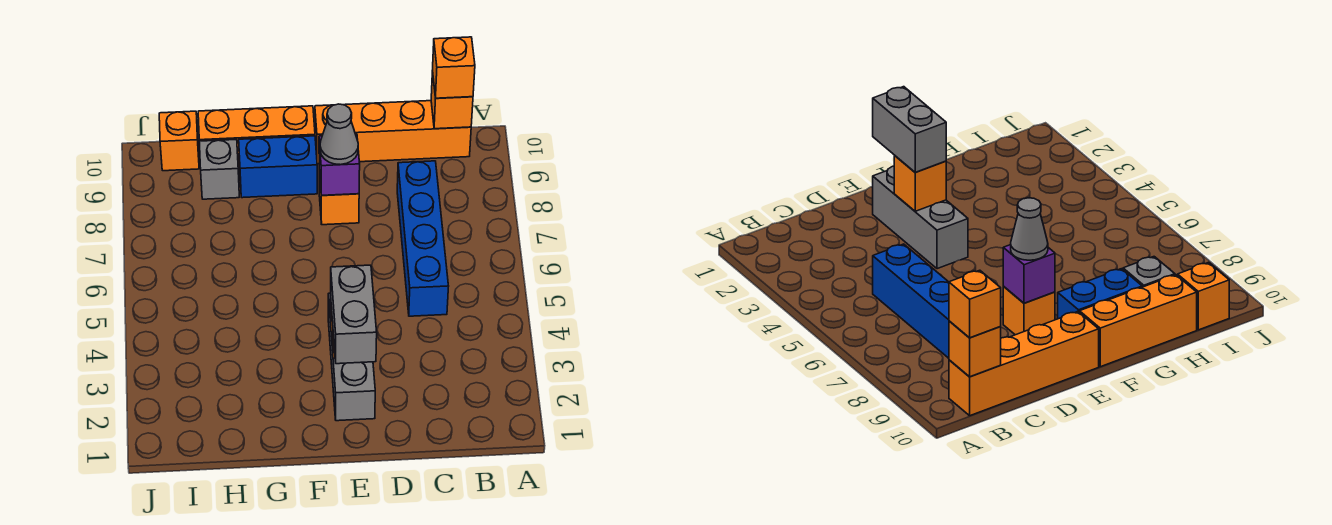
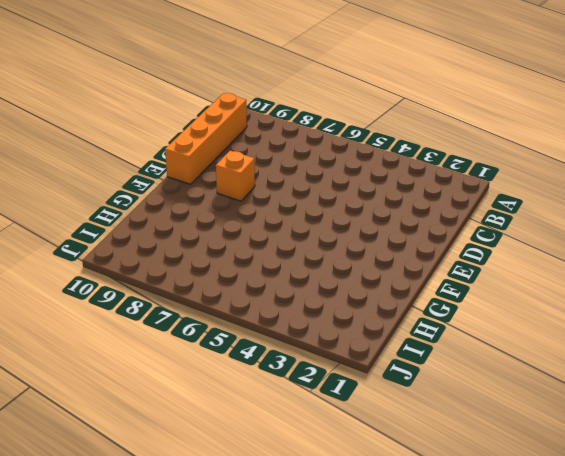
none -> blue 1x4 brick [397,161,449,316]
none -> grey 1x3 brick [328,293,375,421]
none -> blue 1x2 brick [239,136,317,198]

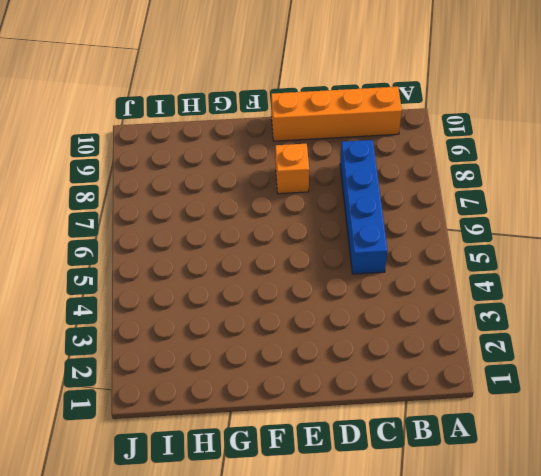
none -> grey 1x3 brick [328,293,375,421]
none -> blue 1x2 brick [239,136,317,198]
none -> orange 1x3 brick [198,106,315,167]

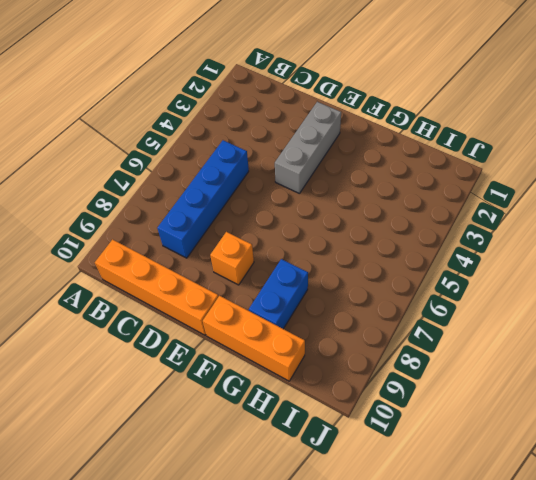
blue 1x2 brick [249,259,308,329] -> blue 1x2 brick turned to [239,136,317,198]
none -> grey 1x1 brick [199,140,239,199]
none -> orange 1x1 brick [159,111,199,171]
none -> orange 1x1 brick [431,70,473,129]

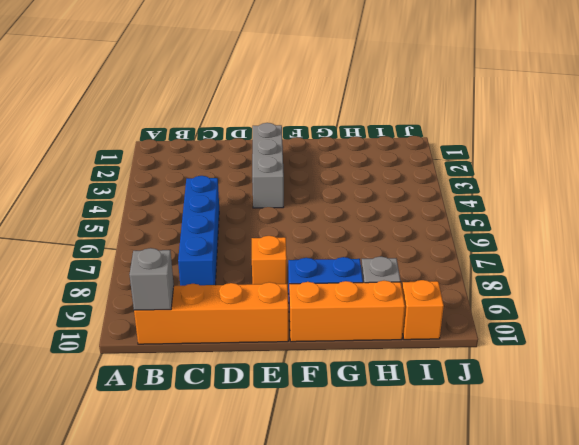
grey 1x1 brick [129,248,174,310] -> orange 1x1 brick [431,70,473,129]
none -> orange 1x1 brick [894,156,946,211]
none -> purple 1x1 brick [319,134,360,195]
none -> orange 1x1 brick [433,37,475,98]

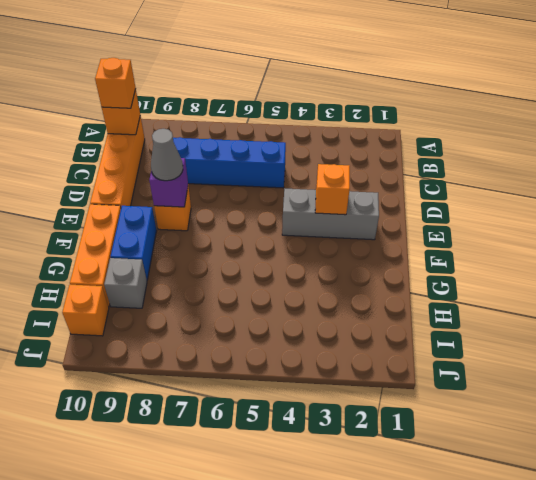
none -> grey 1x2 brick [331,265,377,364]

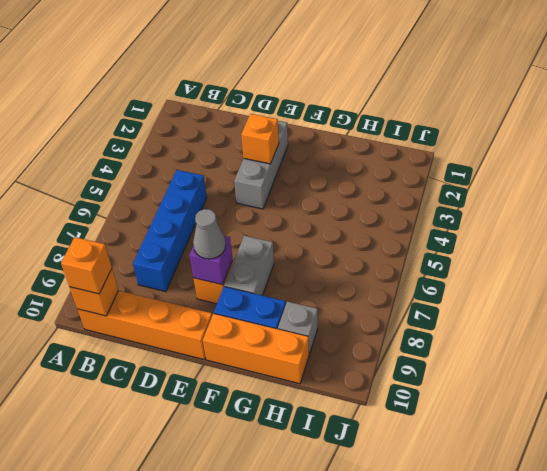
grey 1x2 brick [224,236,274,296] -> grey 1x2 brick moved to [331,265,377,364]
none -> orange 1x1 brick [159,111,199,171]

